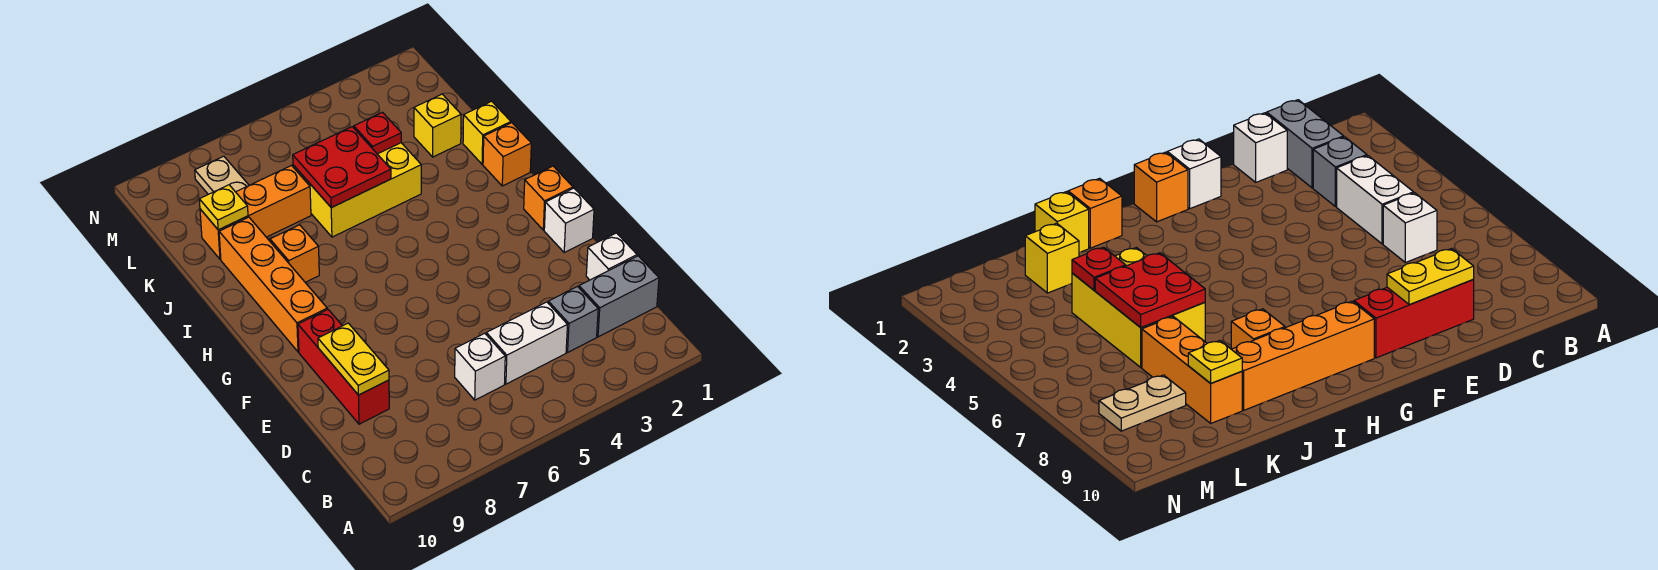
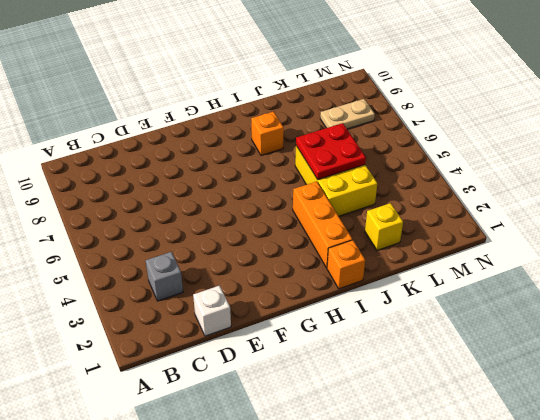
orange 1x3 brick [293,181,352,268] -> orange 1x3 brick moved to [200,165,311,259]
none -> grey 1x2 brick [579,256,659,337]
none -> white 1x2 brick [486,302,567,384]
none -> white 1x1 brick [455,333,505,400]

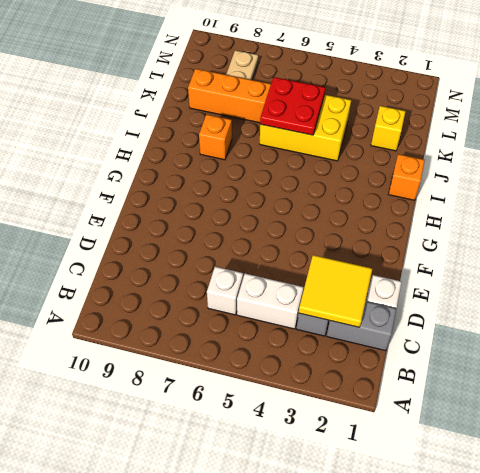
yellow 2x2 tile [299,255,372,327] -> none
none -> red 1x3 brick [298,309,389,424]
none -> white 1x1 brick [544,188,594,252]
none -> orange 1x1 brick [524,166,573,230]

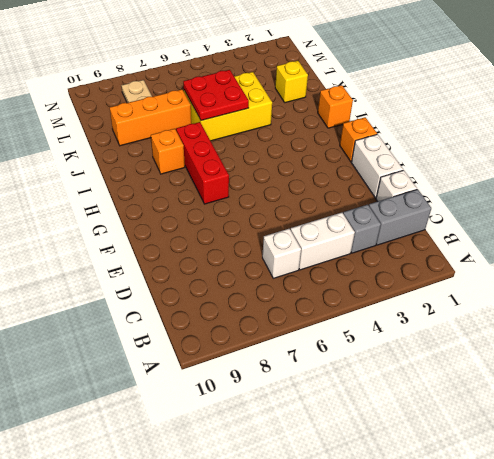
white 1x2 brick [351,134,403,198] -> white 1x1 brick [544,188,594,252]
red 1x3 brick [176,122,229,204] -> red 1x3 brick moved to [298,309,389,424]
none -> orange 1x4 brick [219,217,327,352]
none -> yellow 1x1 brick [463,101,511,164]
none -> yellow 1x2 plate [318,323,389,395]

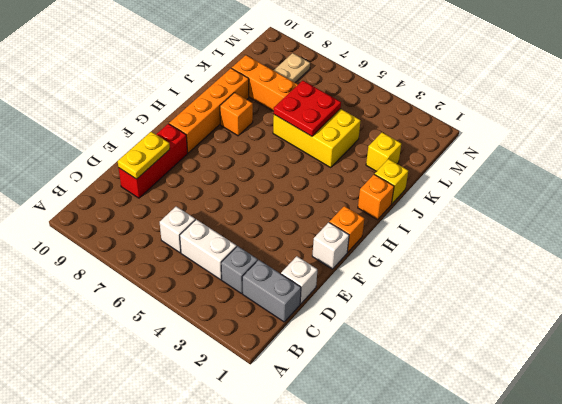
none -> red 1x1 plate [354,112,401,154]
none -> yellow 1x1 plate [199,185,248,230]

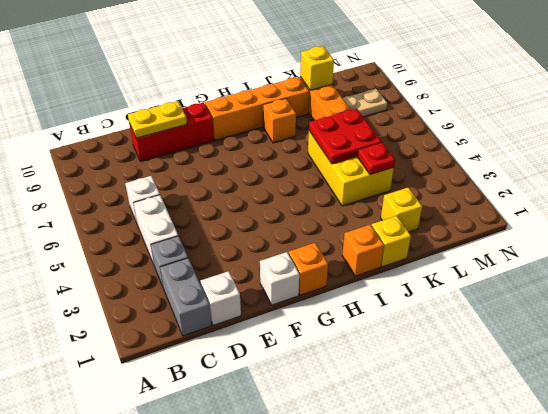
yellow 1x1 brick [300,46,334,90] -> yellow 1x1 plate [199,185,248,230]

